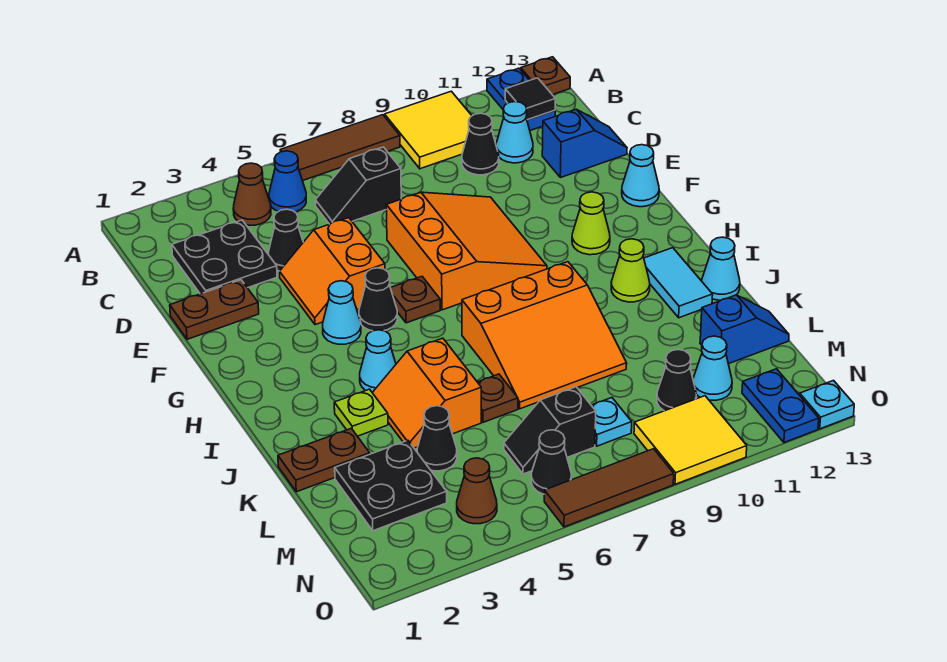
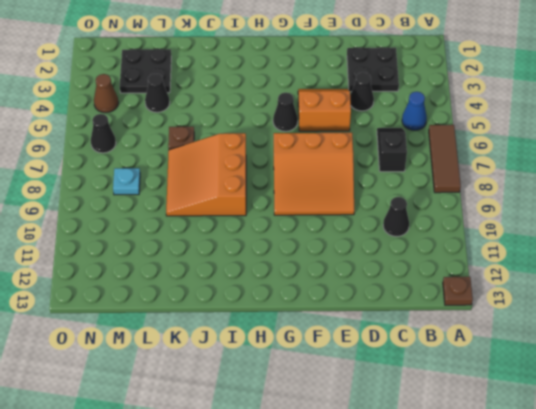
none -> yellow 2x2 tile [385,91,472,169]
none -> blue 1x2 plate [487,68,555,130]
none -> brown 1x1 cone [233,163,271,225]
none -> cyan 1x1 cone [496,102,533,163]

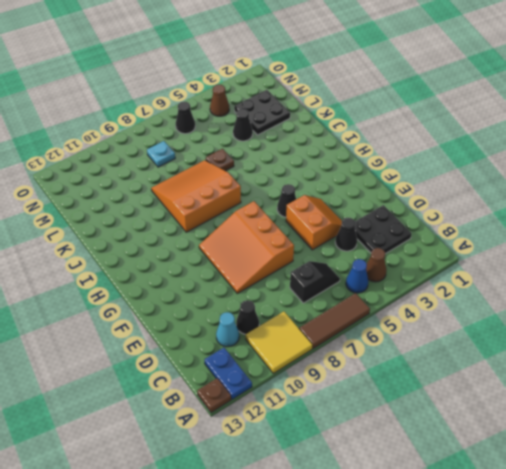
none -> blue 1x2 slope [542,109,627,178]
none -> brown 1x2 plate [170,280,259,339]
none -> cyan 1x1 cone [622,145,659,207]
none -> cyan 1x1 cone [323,281,361,344]

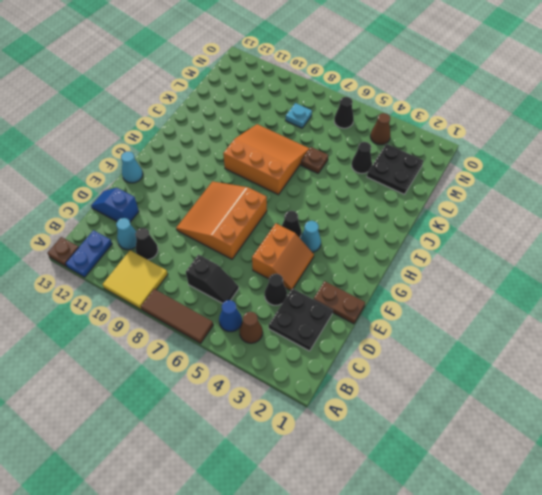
none -> brown 1x1 plate [391,277,440,323]
none -> lime 1x1 cone [572,192,610,255]
none -> cyan 1x1 cone [360,330,396,392]
none -> lime 1x1 cone [611,239,650,302]

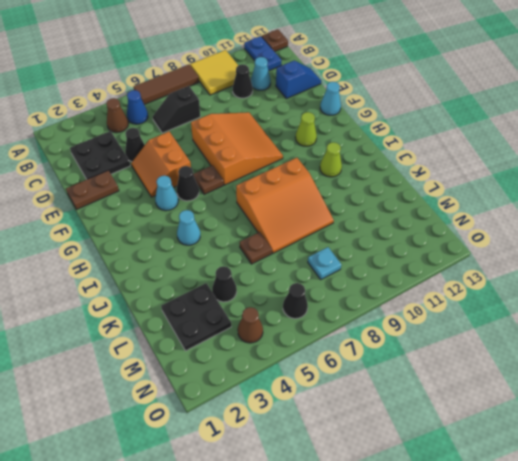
none -> cyan 1x2 tile [644,248,713,318]
none -> lime 1x1 plate [334,389,388,436]
none -> orange 2x2 slope [372,338,481,448]
none -> cyan 1x1 cone [702,237,740,300]

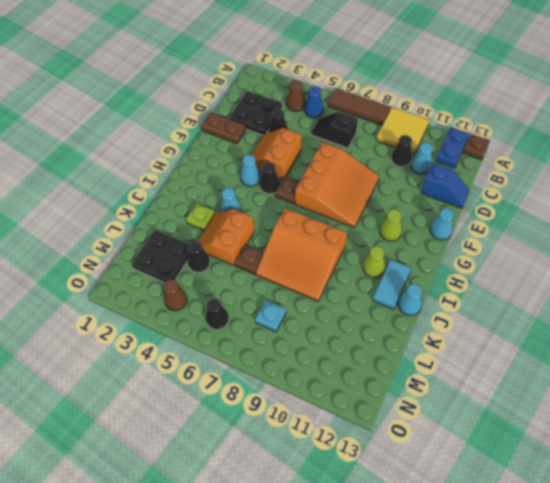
none -> brown 1x2 plate [278,428,370,492]
none -> blue 1x2 slope [700,295,789,364]
none -> black 1x2 slope [504,387,596,474]
none -> black 1x1 cone [657,350,696,411]

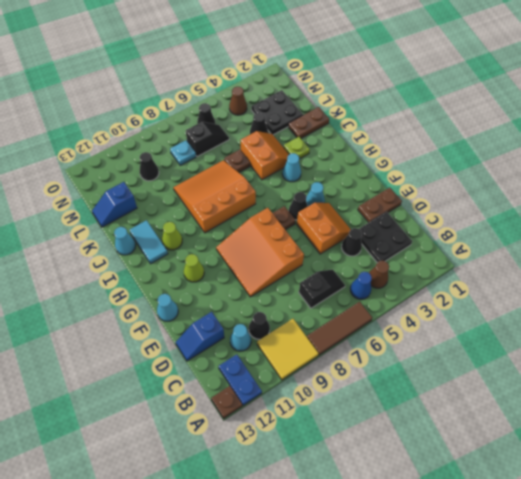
none -> cyan 1x1 cone [693,336,732,400]
none -> yellow 2x2 tile [634,396,747,484]
none -> blue 1x2 plate [742,369,819,443]
none -> brown 1x3 tile [544,449,674,527]

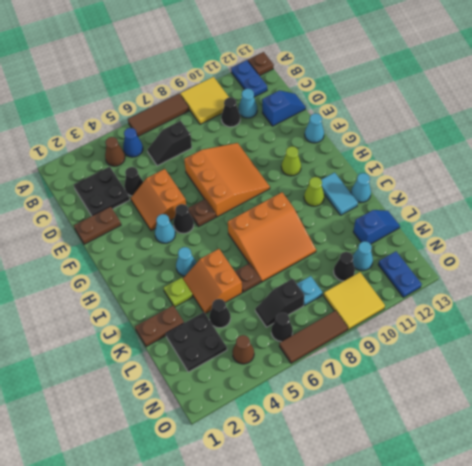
none -> cyan 1x1 plate [800,380,854,429]
none -> black 1x1 tile [505,78,555,120]

